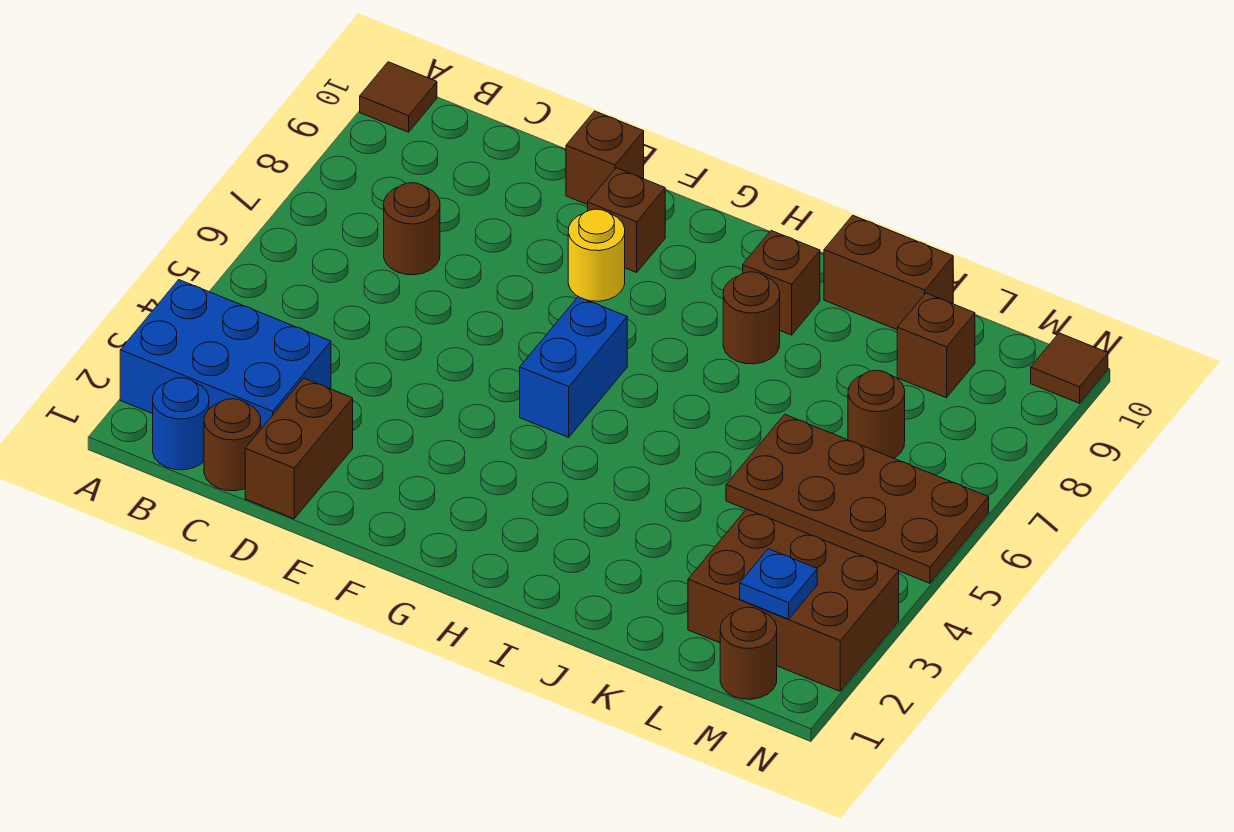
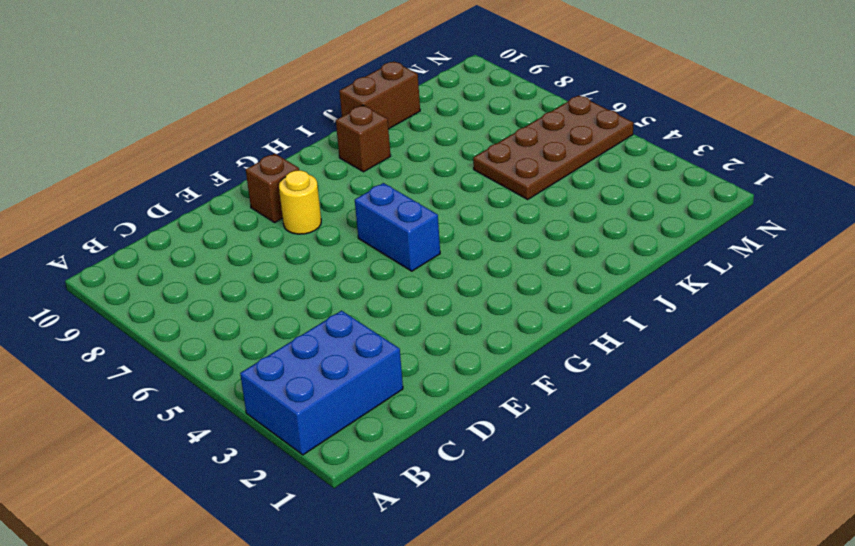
none -> brown 1x1 tile [360,62,437,132]
none -> blue 1x1 round brick [153,378,209,470]
none -> brown 1x1 round brick [204,399,261,491]

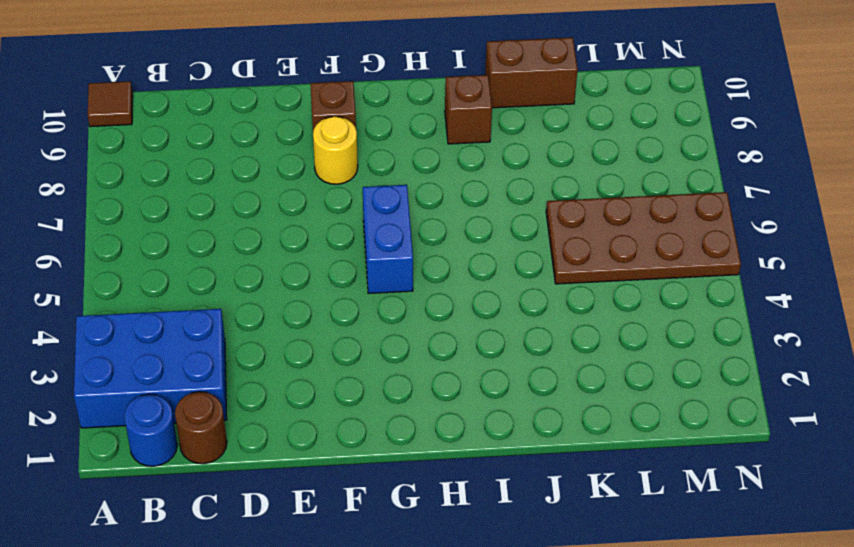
none -> brown 1x1 round brick [384,183,440,275]
none -> brown 1x2 brick [245,378,353,519]
none -> brown 1x1 brick [566,111,644,205]

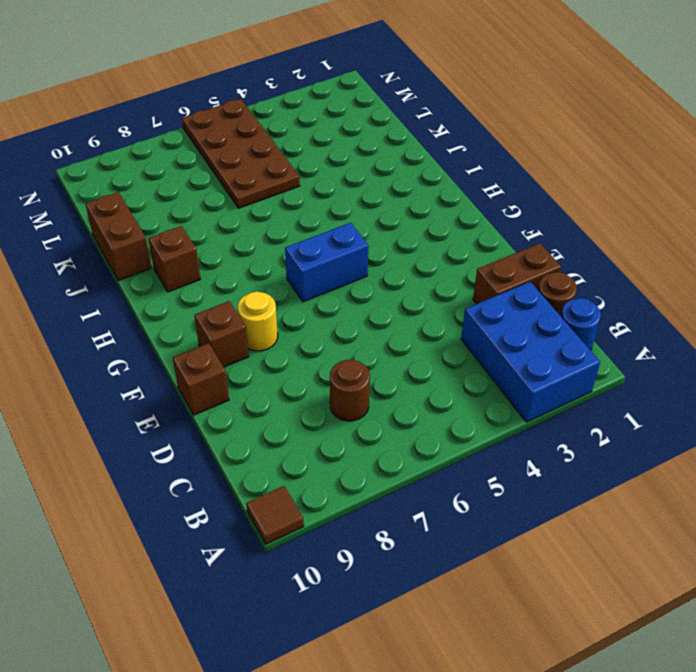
none -> brown 1x1 round brick [723,272,780,364]
none -> brown 2x3 brick [688,509,899,691]
none -> brown 1x1 round brick [848,370,905,458]

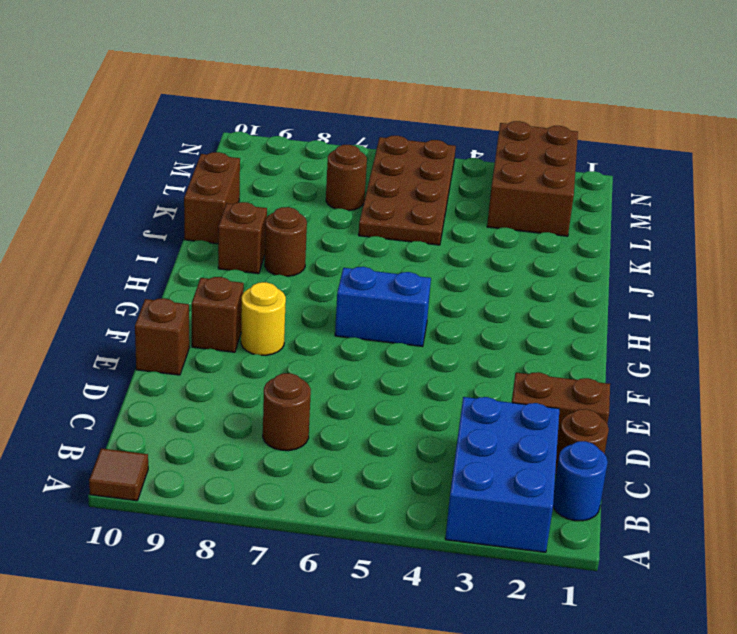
none -> brown 1x1 brick [897,293,975,398]
none -> brown 1x1 round brick [720,607,777,699]
none -> brown 1x1 tile [1031,333,1108,403]

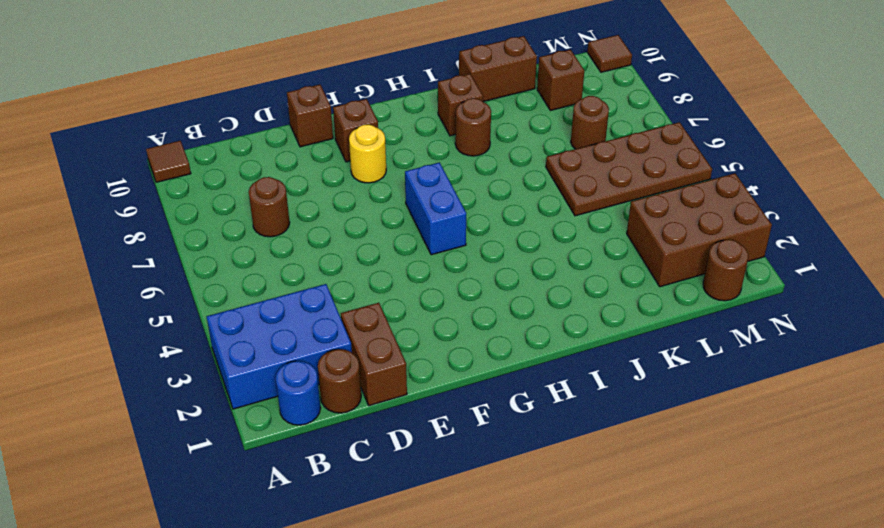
none -> blue 1x1 plate [740,549,817,619]

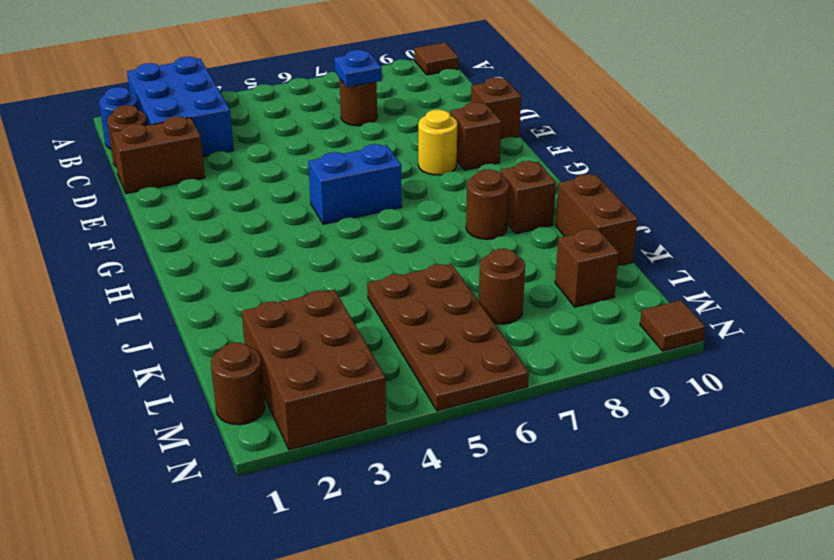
blue 1x1 plate [334,50,382,87] -> blue 1x1 plate moved to [740,549,817,619]

